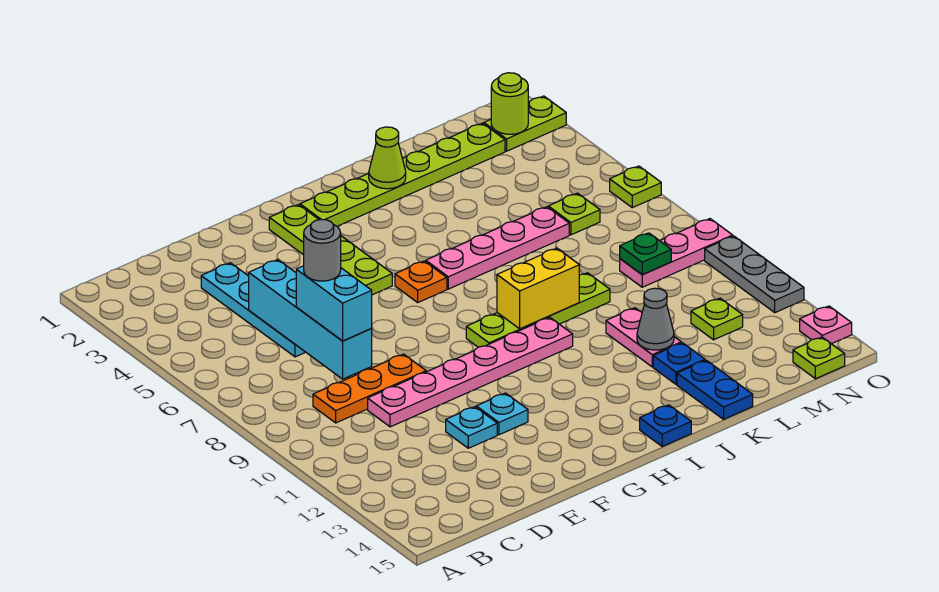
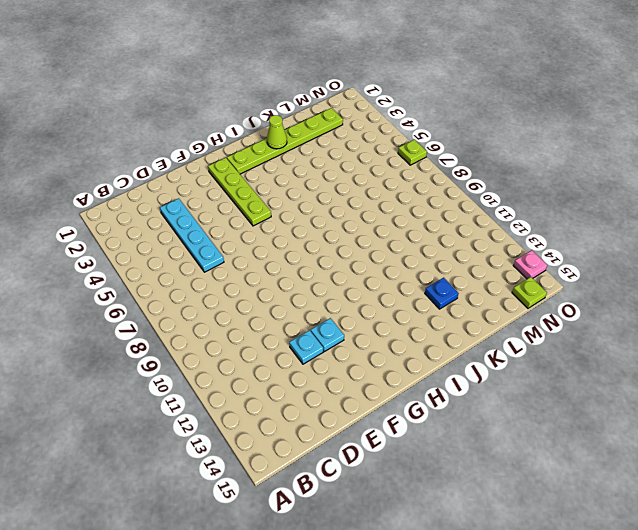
none -> orange 1x3 plate [313,354,426,423]
none -> pink 1x6 plate [368,317,573,427]
none -> orange 1x1 plate [395,261,447,302]
none -> lime 1x4 plate [466,273,610,347]

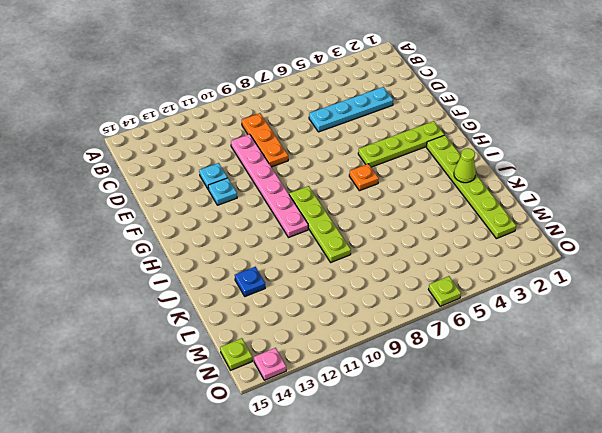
none -> pink 1x4 plate [426,207,569,289]
none -> blue 1x1 plate [640,405,691,446]
none -> pink 1x2 plate [606,308,681,367]
none -> blue 1x2 plate [677,360,753,419]

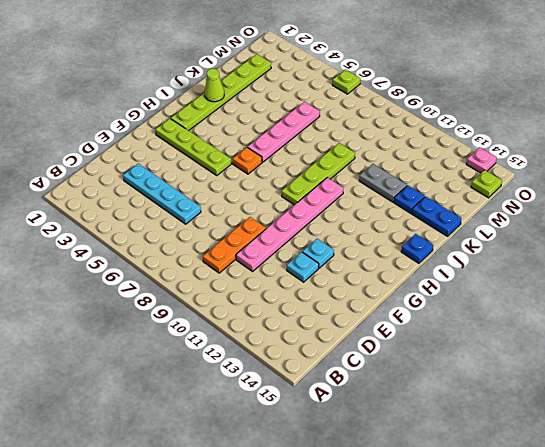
grey 1x2 plate [359,164,407,202] -> pink 1x2 plate [606,308,681,367]
none -> lime 1x1 plate [548,193,600,235]
none -> pink 1x3 plate [620,219,733,287]
none -> lime 1x1 plate [691,298,743,340]
none -> lime 1x2 plate [484,96,566,151]

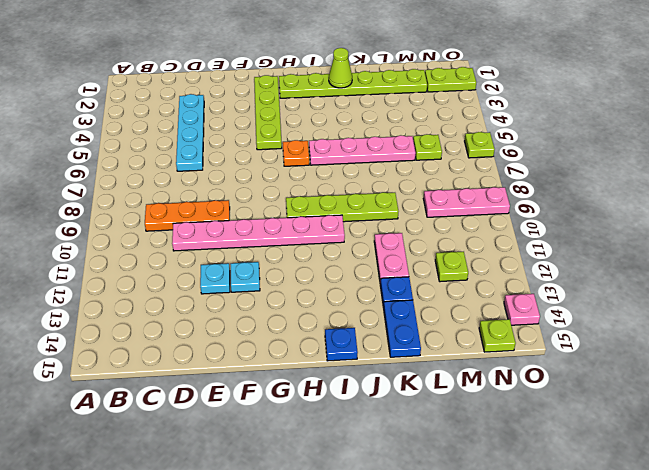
none -> grey 1x3 plate [705,236,804,313]
none -> cyan 1x4 brick [249,260,372,379]
none -> yellow 1x2 brick [497,248,579,329]
none -> grey 1x1 cone [637,288,674,350]

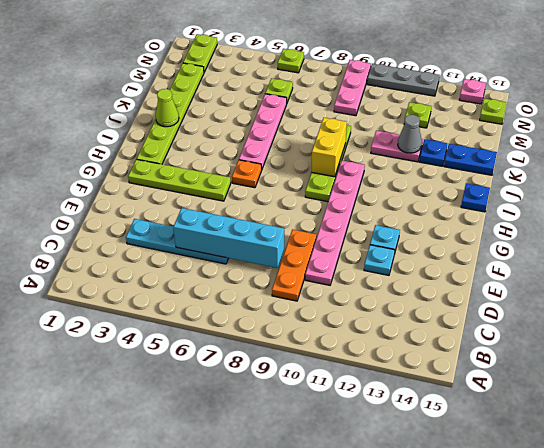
none -> green 1x1 plate [620,233,671,274]
none -> lime 1x1 round brick [491,73,528,134]
none -> cyan 1x2 brick [296,266,372,341]
none -> grey 1x1 round brick [304,219,341,281]

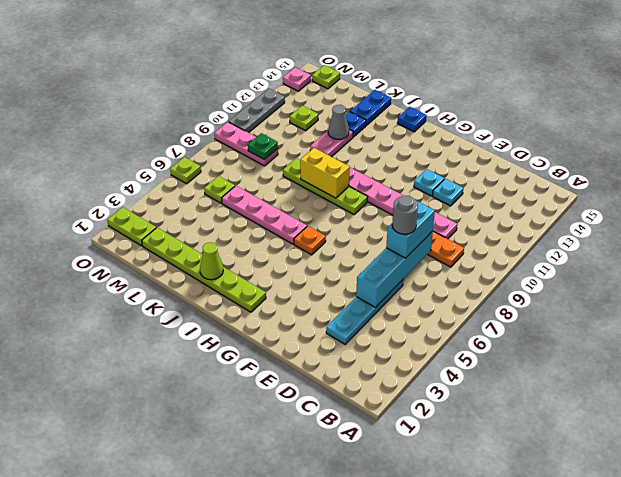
none -> lime 1x4 plate [269,205,392,295]
none -> lime 1x1 round brick [491,73,528,134]

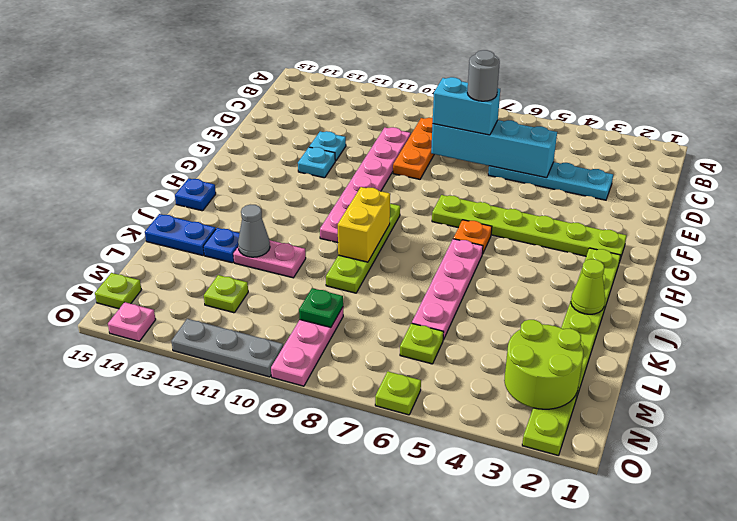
lime 1x6 plate [432,195,627,262] -> lime 1x4 plate [269,205,392,295]
lime 2x2 round brick [504,320,584,409] -> lime 1x1 round brick [491,73,528,134]

